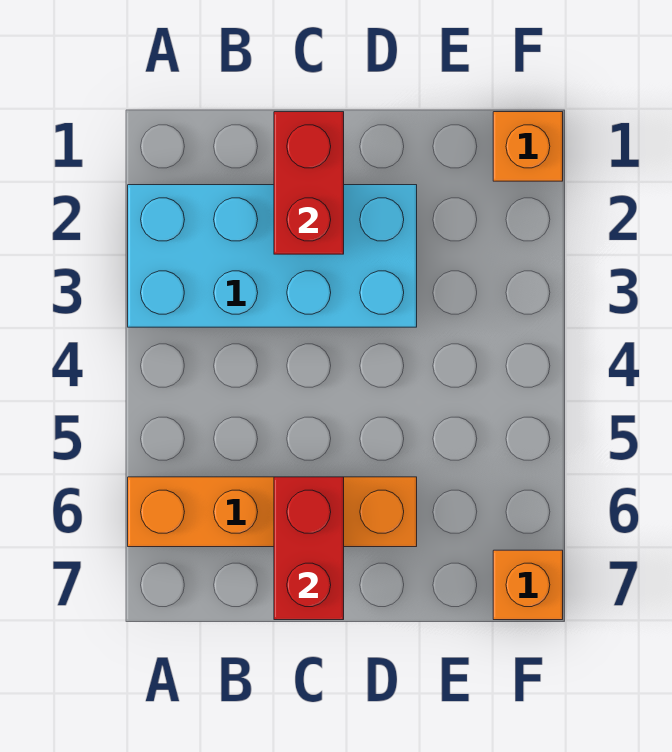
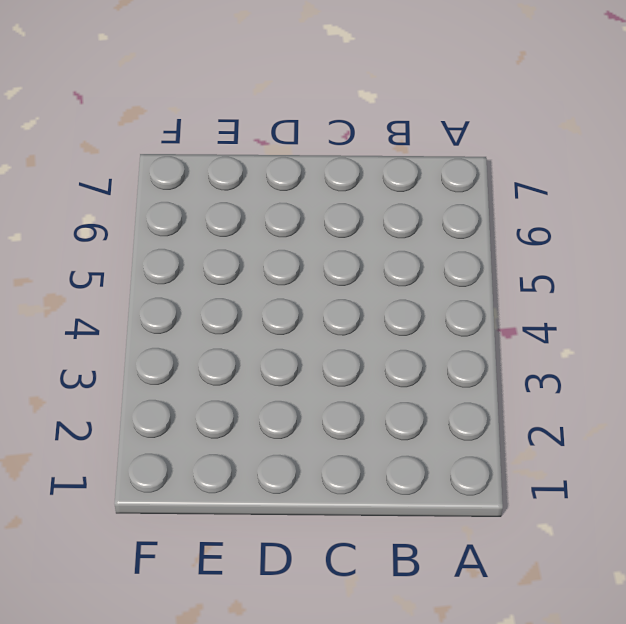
none -> cyan 2x4 brick [128,185,417,327]
none -> orange 1x4 brick [128,477,417,547]

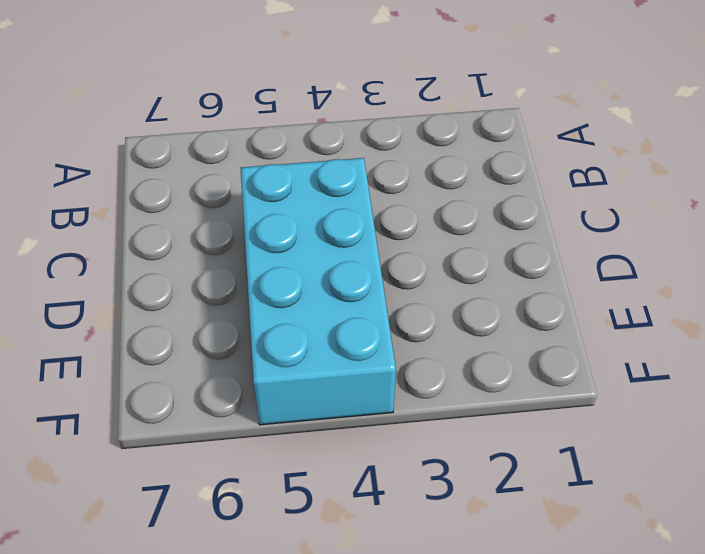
cyan 2x4 brick [241,158,396,425] -> cyan 2x4 brick moved to [128,185,417,327]
none -> orange 1x4 brick [128,477,417,547]
none -> orange 1x1 brick [493,112,563,181]

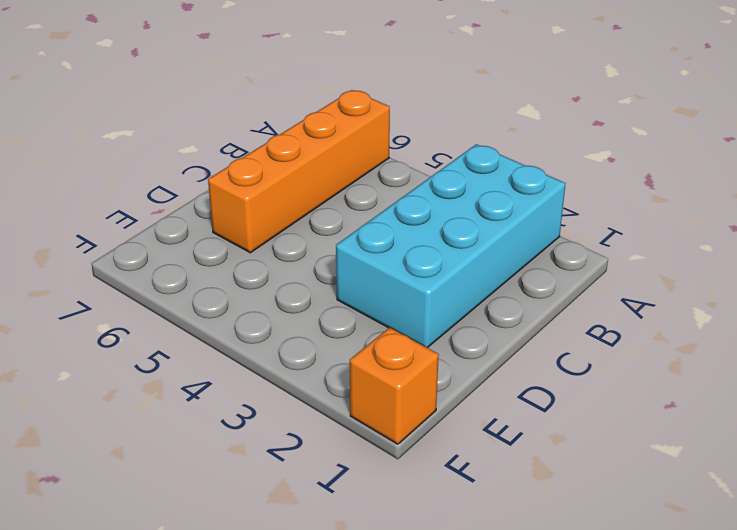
none -> orange 1x1 brick [493,550,563,620]
none -> red 1x2 brick [274,112,344,254]

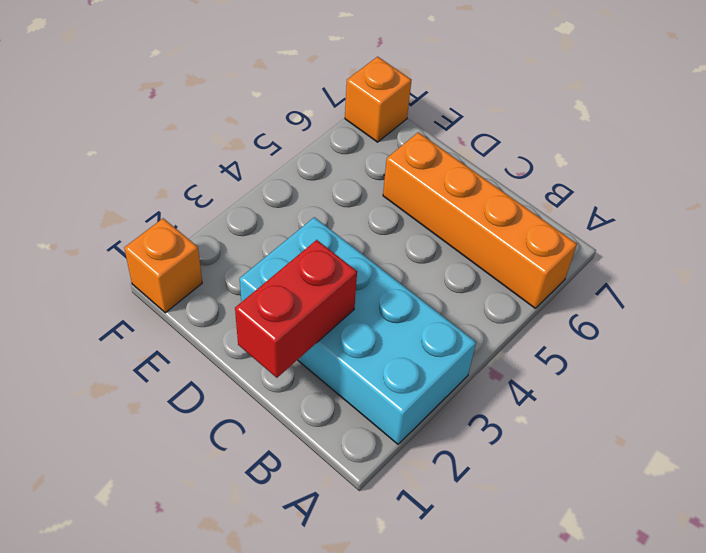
none -> red 1x2 brick [274,477,344,620]

